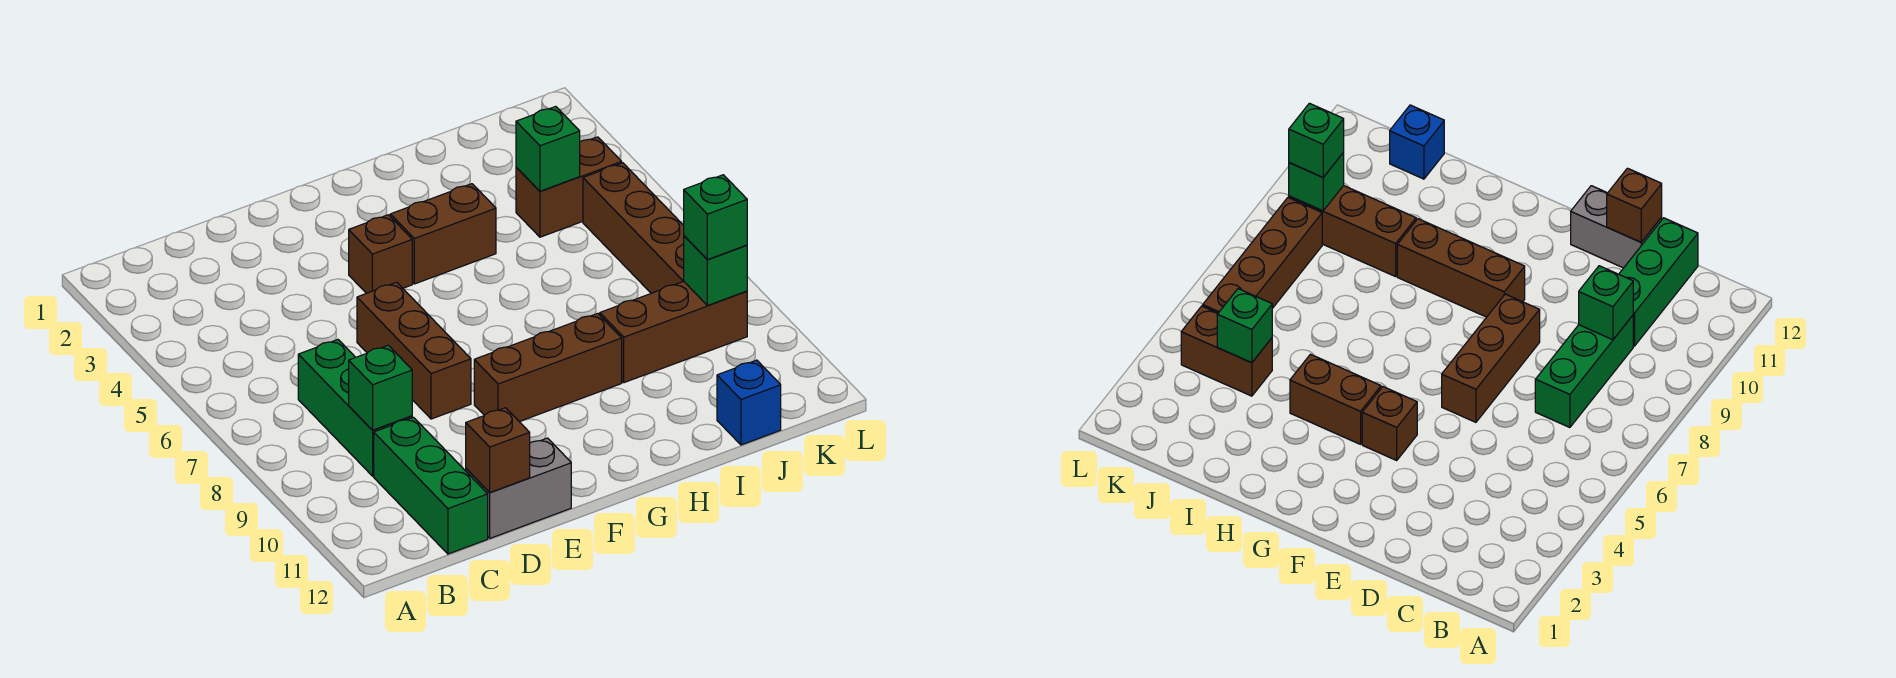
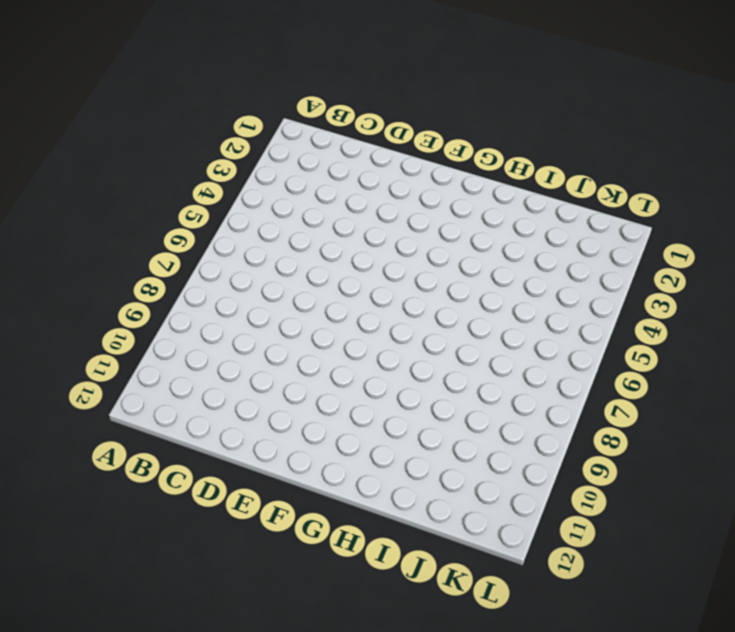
none -> green 1x3 brick [298,340,412,476]
none -> green 1x3 brick [374,417,488,554]
none -> grey 1x2 brick [466,438,571,538]

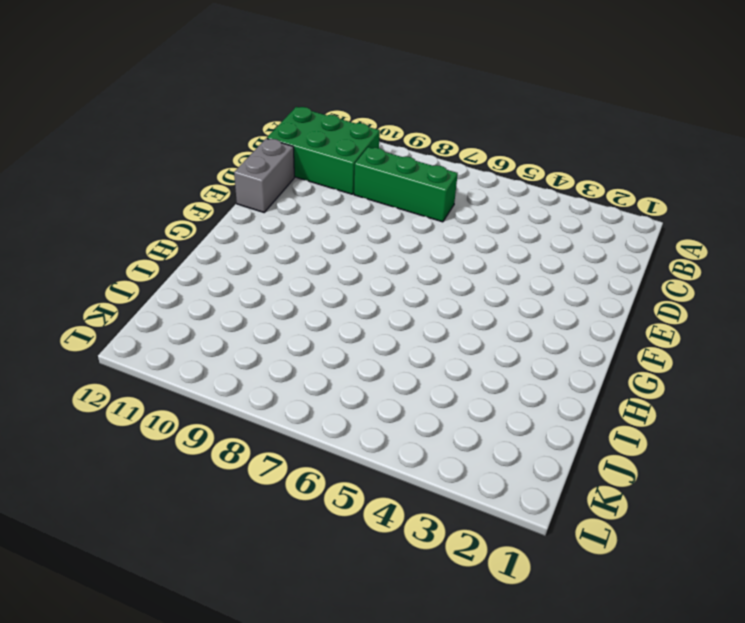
green 2x3 brick [267,107,380,194] -> green 1x3 brick [374,417,488,554]
none -> brown 1x3 brick [357,282,471,419]
none -> brown 1x1 brick [349,215,412,293]
none -> brown 1x3 brick [474,313,622,422]

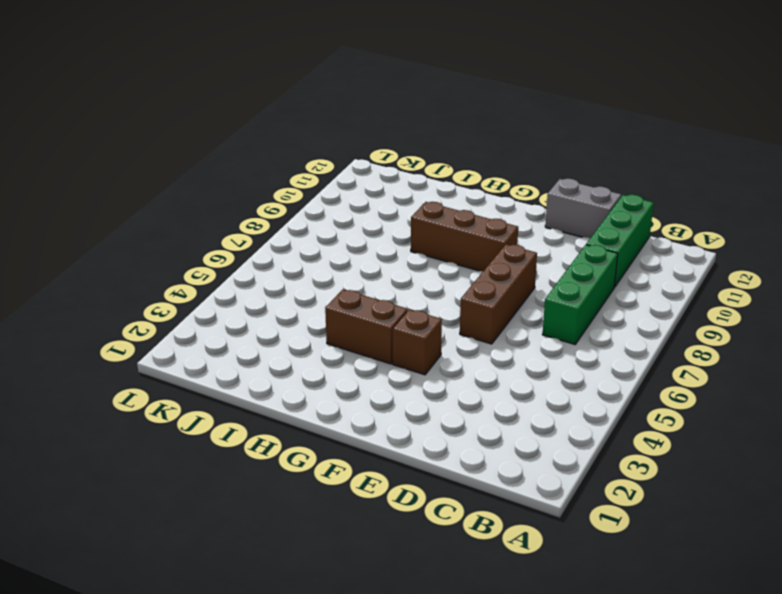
none -> brown 1x3 brick [600,281,747,383]
none -> brown 1x2 brick [516,137,622,237]
none -> blue 1x1 brick [717,360,781,445]

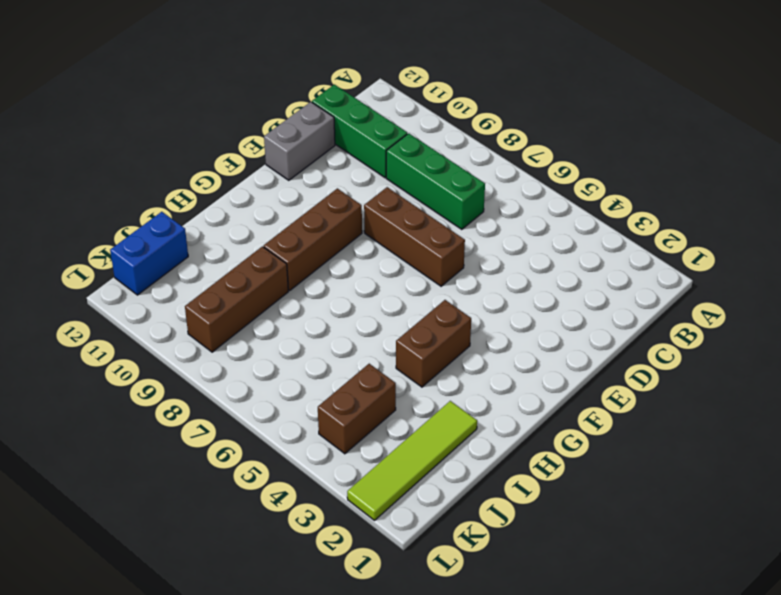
lime 1x4 tile [347,401,477,520] -> none
blue 1x2 brick [110,212,188,295] -> blue 1x1 brick [717,360,781,445]
none -> brown 1x1 brick [349,215,412,293]
none -> brown 1x4 brick [583,163,684,293]
none -> green 1x1 brick [349,345,412,430]

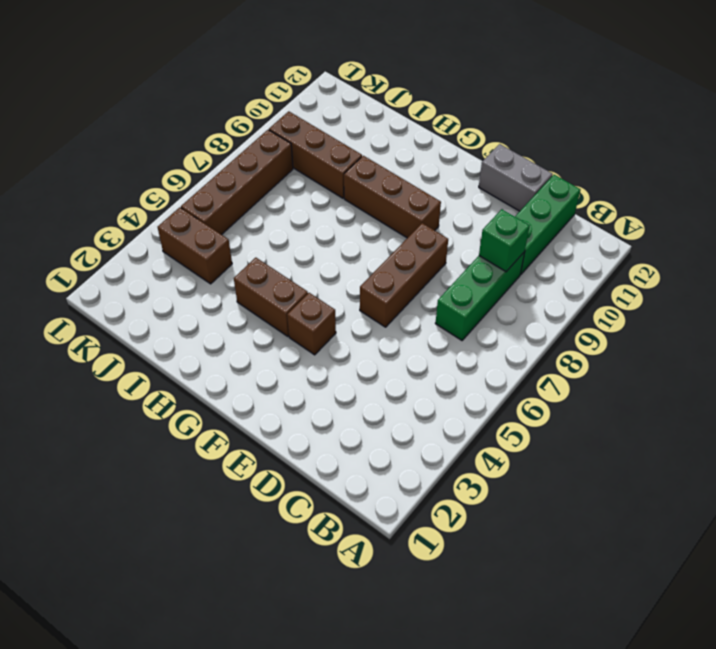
none -> blue 1x1 brick [717,360,781,445]
none -> brown 1x1 brick [466,408,530,492]
none -> green 1x1 brick [516,107,580,191]

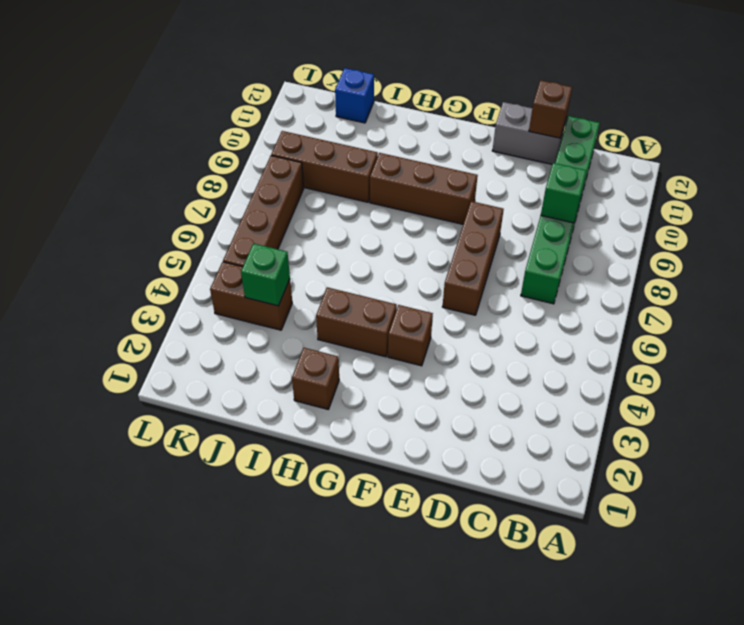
brown 1x1 brick [292,348,339,409] -> none
none -> green 1x1 brick [684,236,747,306]
none -> green 1x1 brick [684,175,747,260]

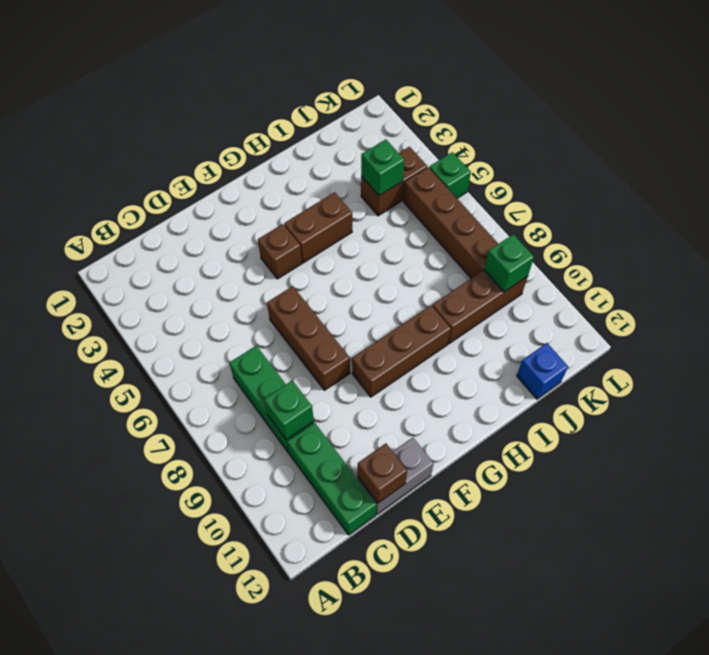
green 1x1 brick [429,152,471,198] -> green 1x1 brick moved to [684,175,747,260]

